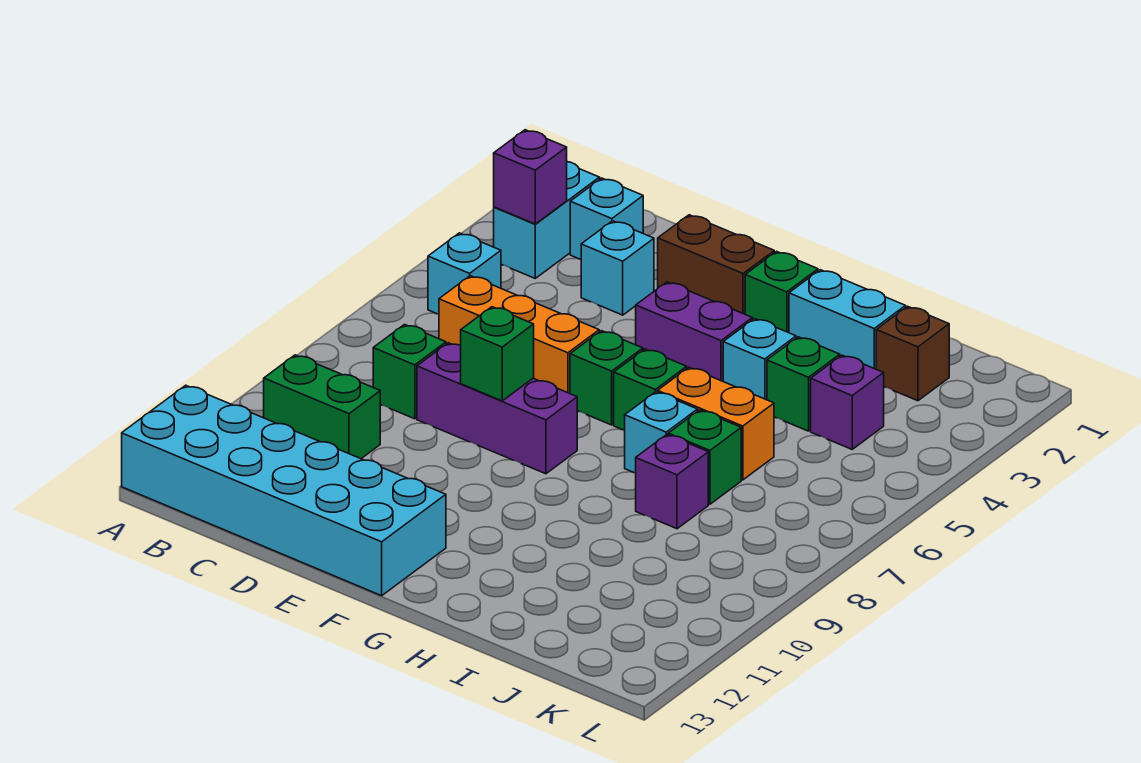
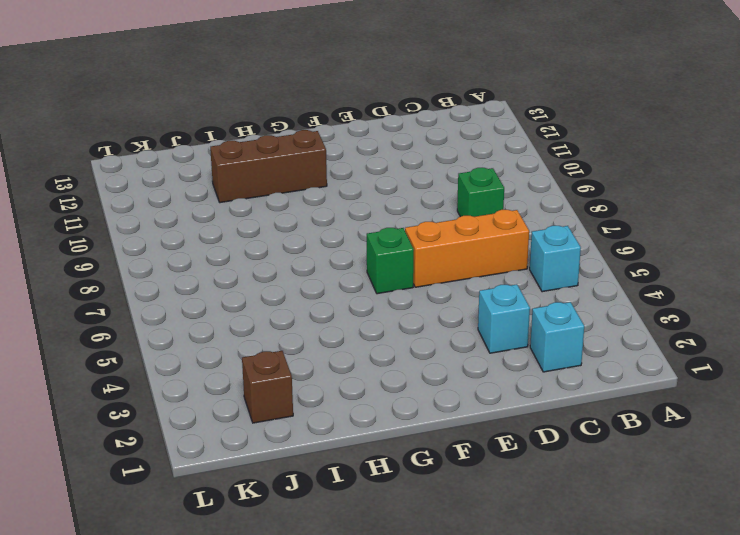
brown 1x3 brick [210,130,327,203] -> none
none -> cyan 2x6 brick [122,385,446,596]
none -> cyan 1x2 brick [494,162,600,278]
none -> green 1x2 brick [264,355,380,459]

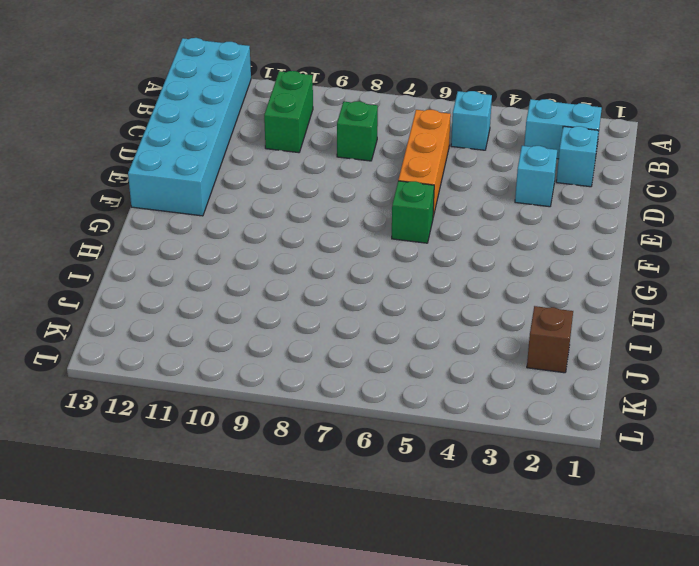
none -> purple 1x3 brick [417,343,577,474]
none -> brown 1x2 brick [658,215,774,314]
none -> purple 1x2 brick [636,282,752,381]

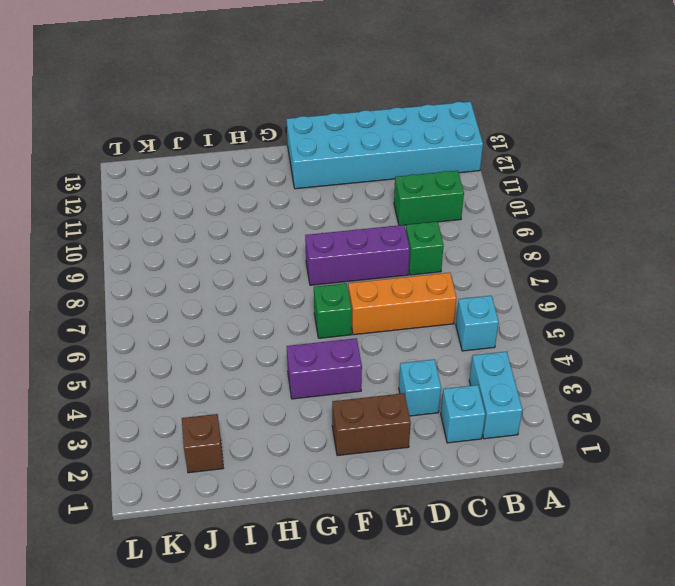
none -> green 1x1 brick [745,251,818,333]
none -> green 1x1 brick [614,349,687,430]
none -> cyan 1x2 brick [789,270,906,369]

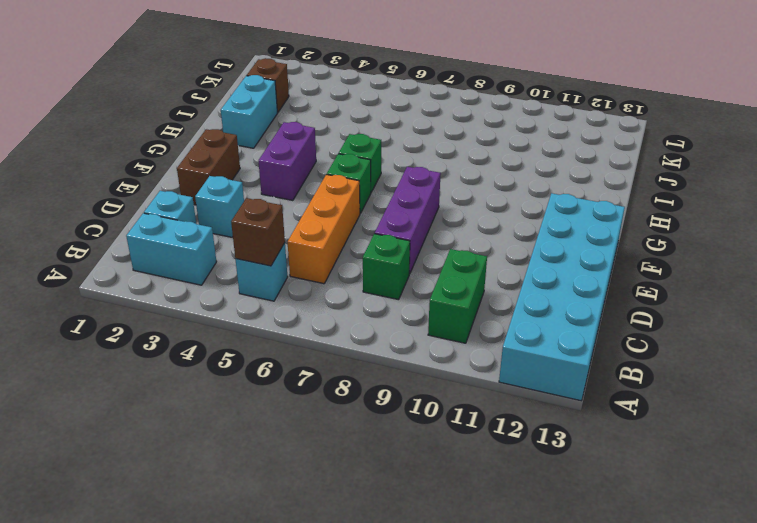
brown 1x1 brick [231,198,285,266] -> none
none -> green 1x1 brick [745,251,818,333]
none -> cyan 1x1 brick [723,319,796,400]
none -> orange 1x2 brick [658,367,774,480]

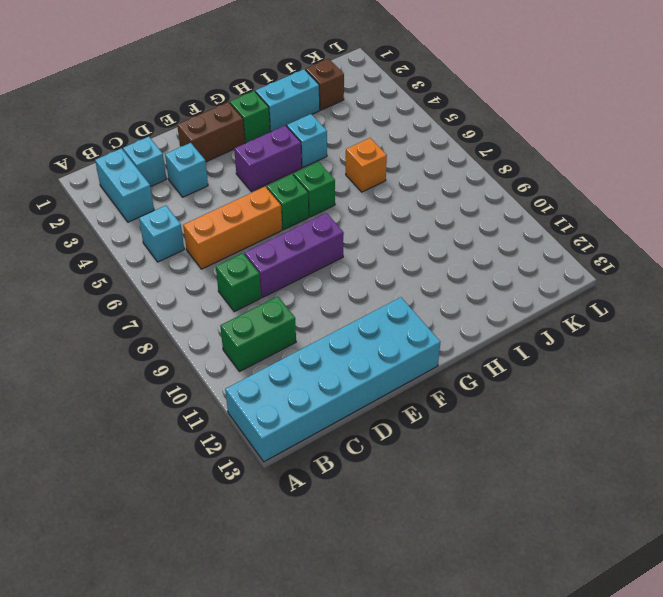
orange 1x1 brick [346,138,387,192] -> orange 1x2 brick [658,367,774,480]
none -> cyan 1x1 brick [625,392,698,473]
none -> green 1x1 brick [767,337,840,431]
none -> green 1x1 brick [668,410,741,504]

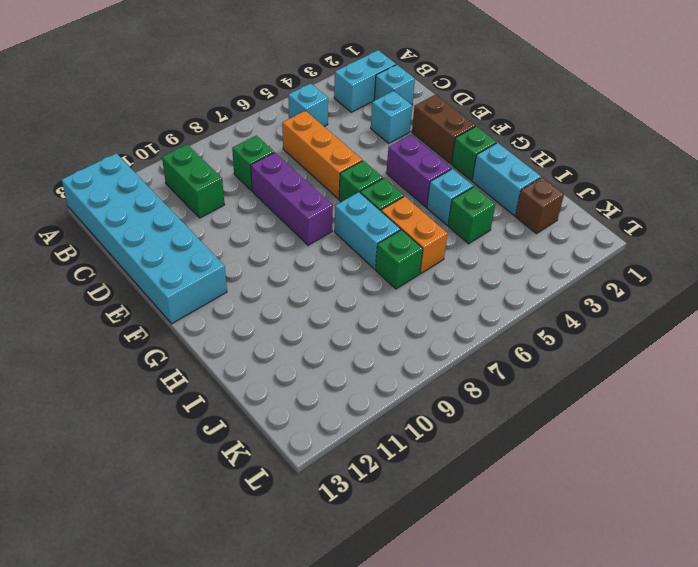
cyan 1x2 brick [334,192,401,269] -> cyan 1x1 brick [625,392,698,473]
none -> purple 1x1 brick [636,434,708,529]
none -> purple 1x1 brick [811,355,884,449]
none -> purple 1x1 brick [494,130,567,224]

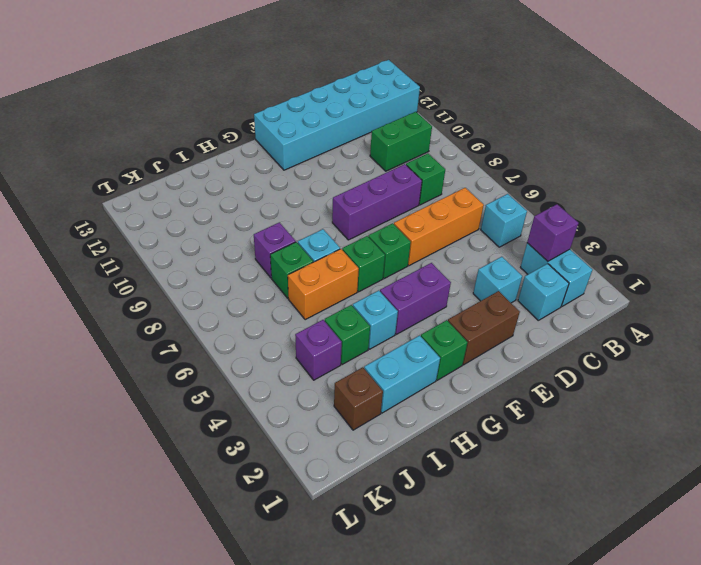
none -> green 1x1 brick [461,307,534,401]

